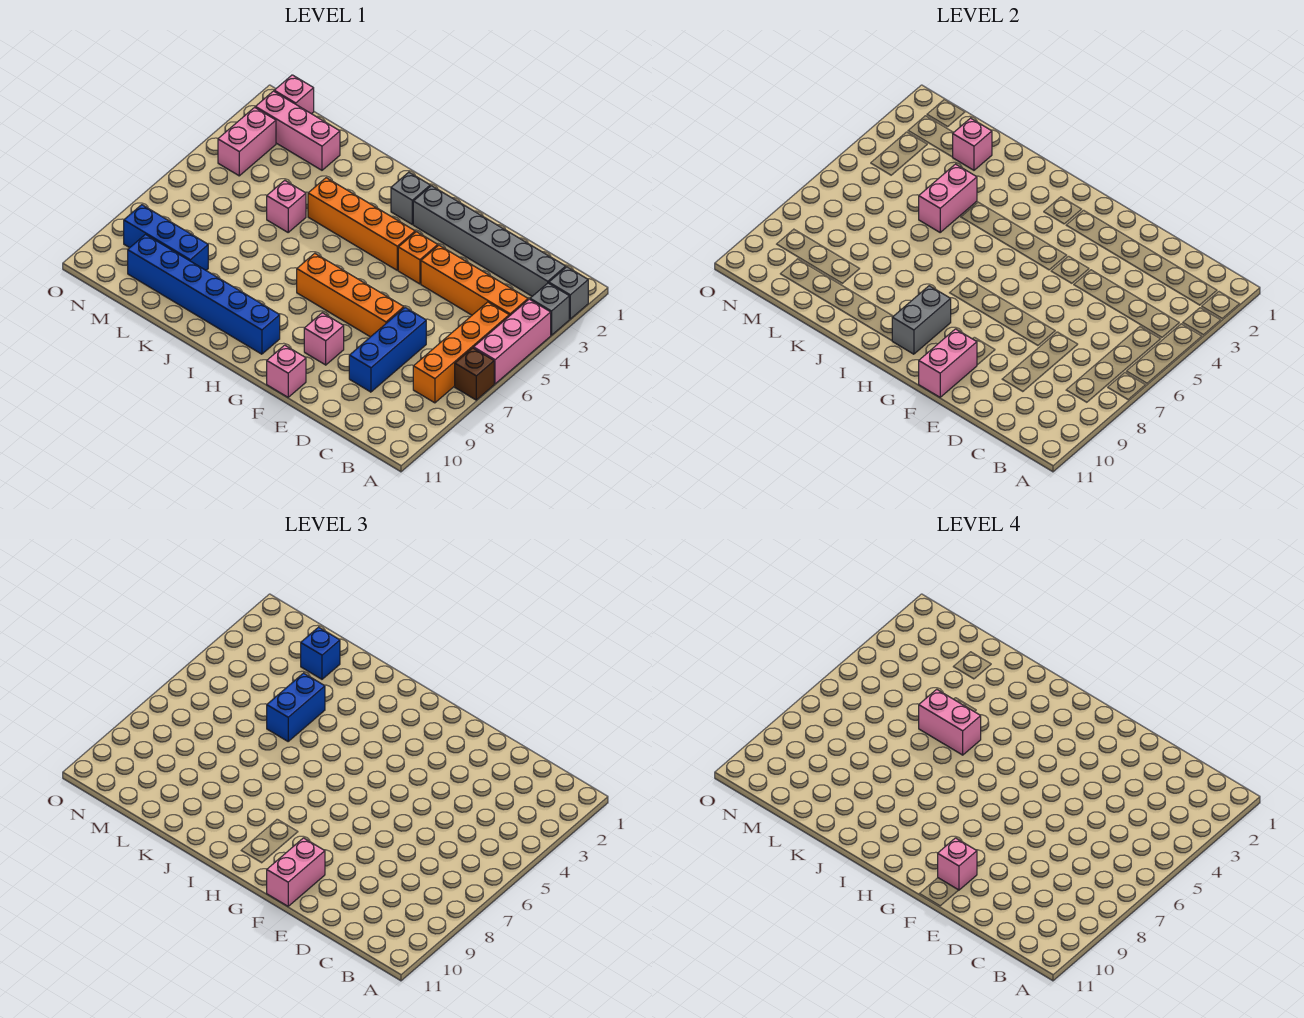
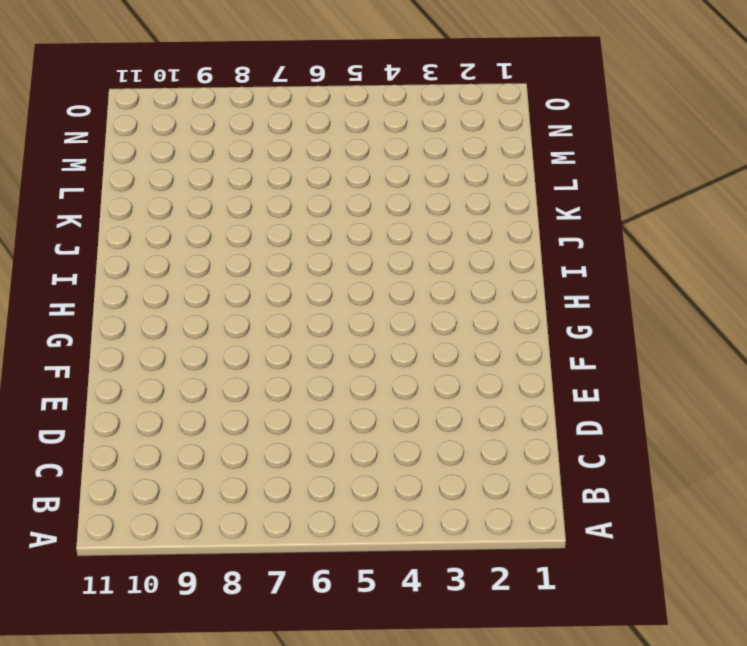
none -> grey 1x1 brick [549,267,588,319]
none -> grey 1x1 brick [530,283,569,335]
none -> pink 1x3 brick [474,299,551,384]

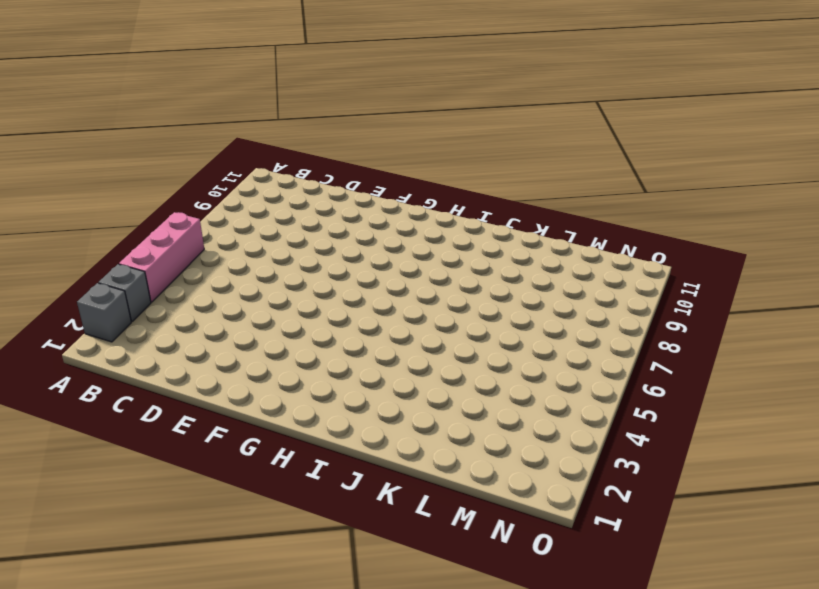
none -> brown 1x1 brick [455,348,494,400]
none -> grey 1x6 brick [413,186,566,296]
none -> orange 1x4 brick [421,245,528,316]

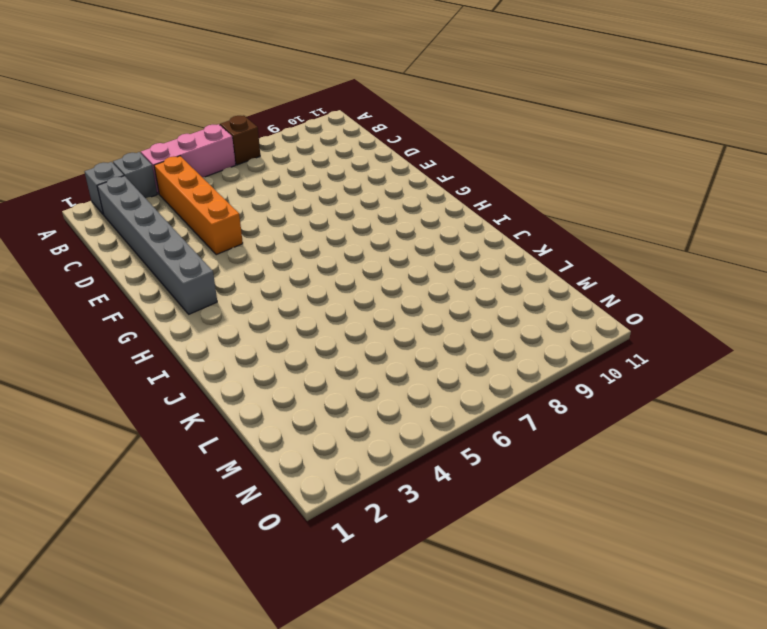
none -> orange 1x4 brick [413,302,509,403]
none -> blue 1x3 brick [349,308,426,392]
none -> orange 1x4 brick [297,253,404,337]

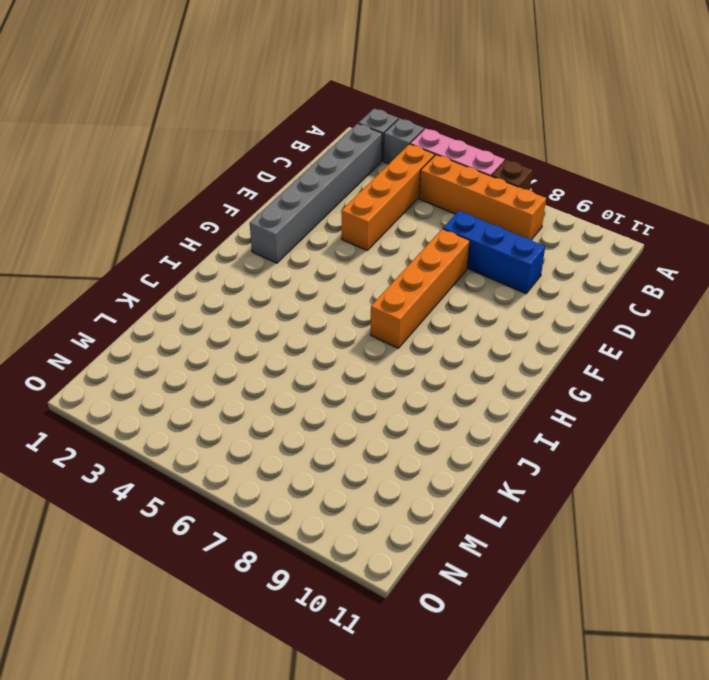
none -> orange 1x1 brick [398,232,438,284]
none -> pink 1x1 brick [304,313,344,365]
none -> pink 1x1 brick [267,345,306,397]

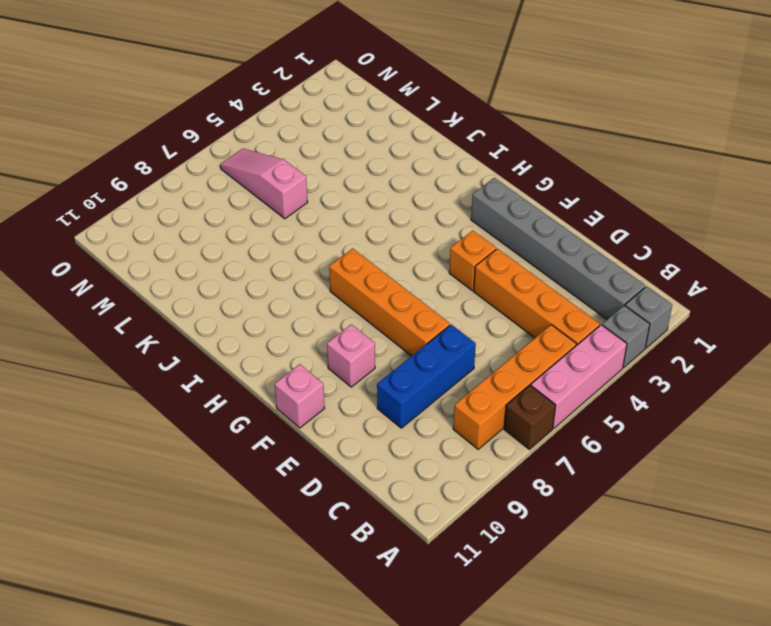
pink 1x3 slope [220,149,308,219] -> none
none -> orange 1x4 brick [308,178,415,270]
none -> grey 1x1 brick [391,172,430,224]
none -> blue 1x6 brick [128,234,280,354]

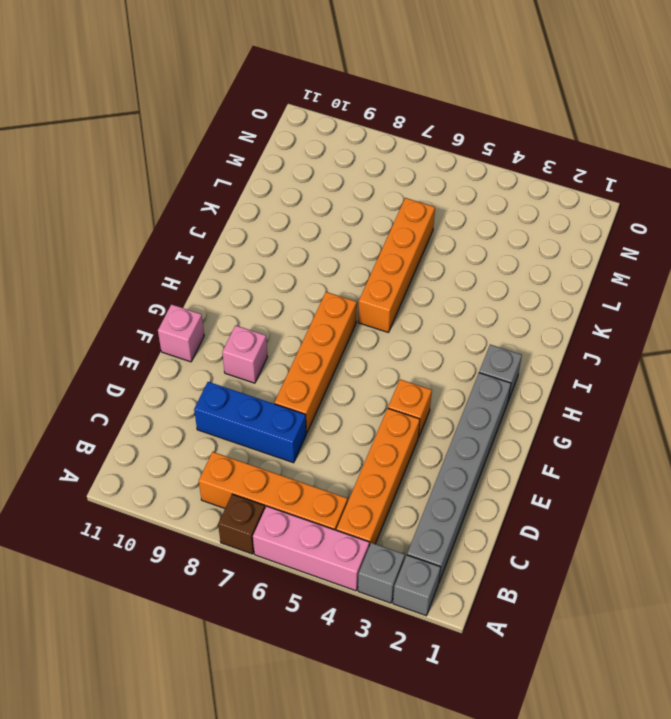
orange 1x4 brick [358,198,435,333] -> orange 1x4 brick moved to [308,178,415,270]
none -> blue 1x6 brick [128,234,280,354]
none -> pink 1x1 brick [267,180,306,232]
none -> pink 1x3 brick [255,91,340,170]

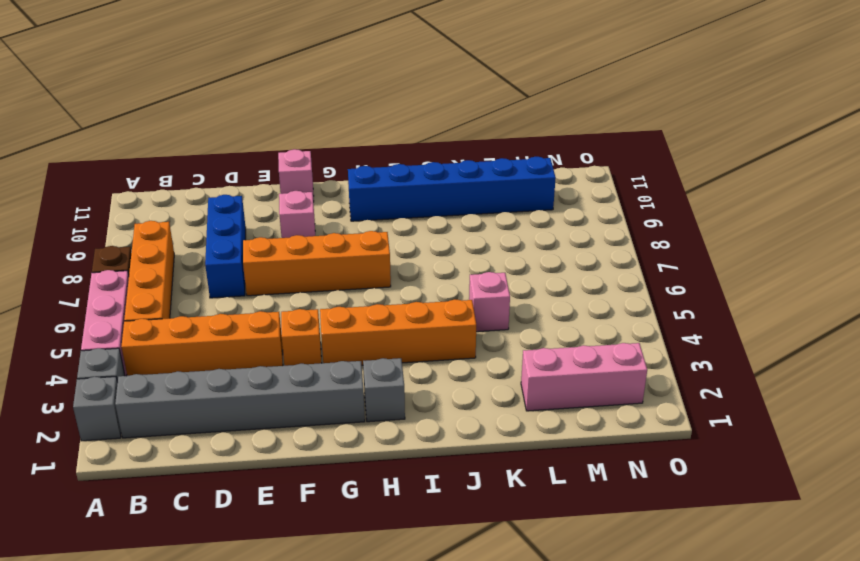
none -> blue 1x3 brick [124,205,208,270]
none -> pink 1x1 brick [274,75,314,114]
none -> pink 1x2 brick [218,107,276,176]

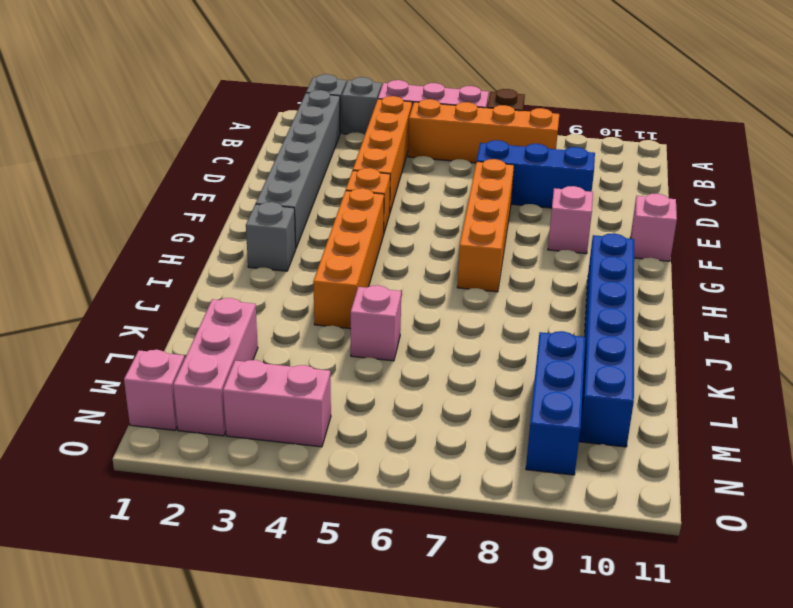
none -> pink 1x2 brick [919,329,977,397]
none -> grey 1x2 brick [892,286,951,354]
none -> pink 1x2 brick [919,164,977,232]

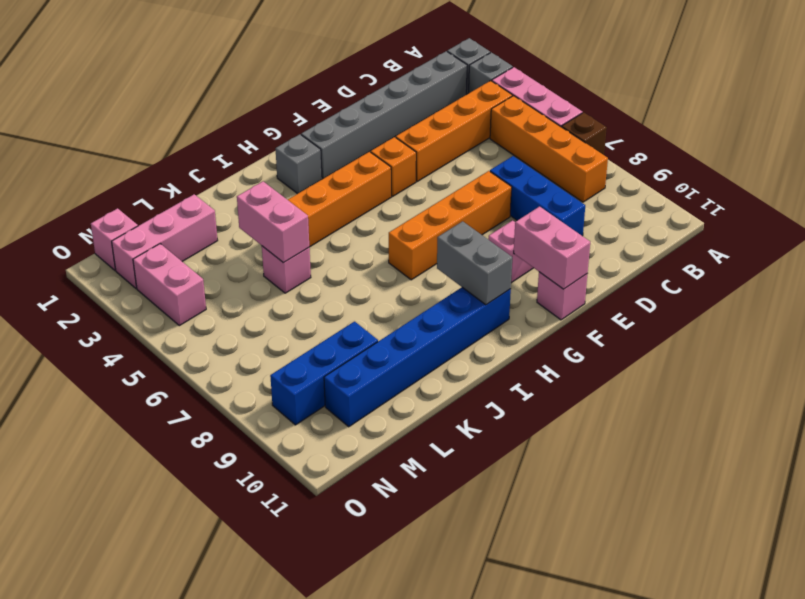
none -> pink 1x1 brick [953,118,992,170]
none -> pink 1x2 brick [267,838,325,906]
none -> blue 1x2 brick [267,673,325,741]

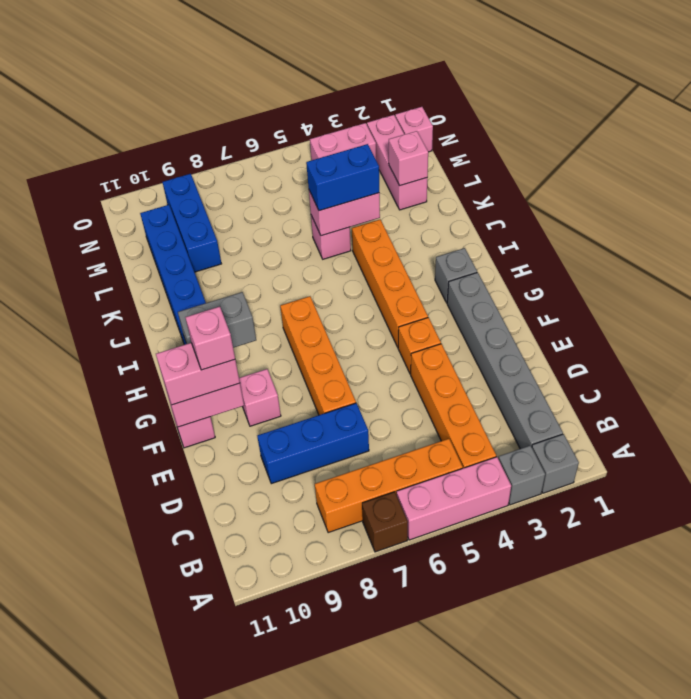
none -> blue 1x1 brick [301,627,340,679]
none -> pink 1x2 brick [919,689,981,755]

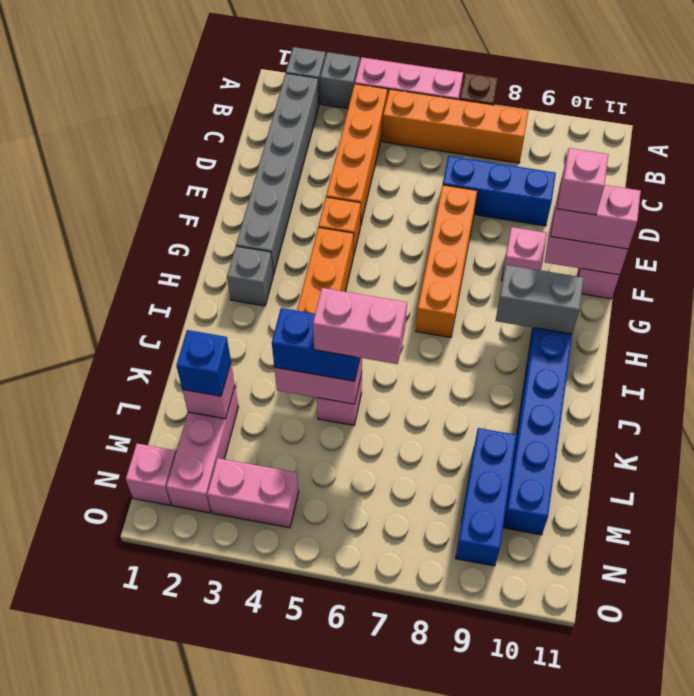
pink 1x2 brick [313,288,407,364] -> pink 1x2 brick turned to [919,689,981,755]

